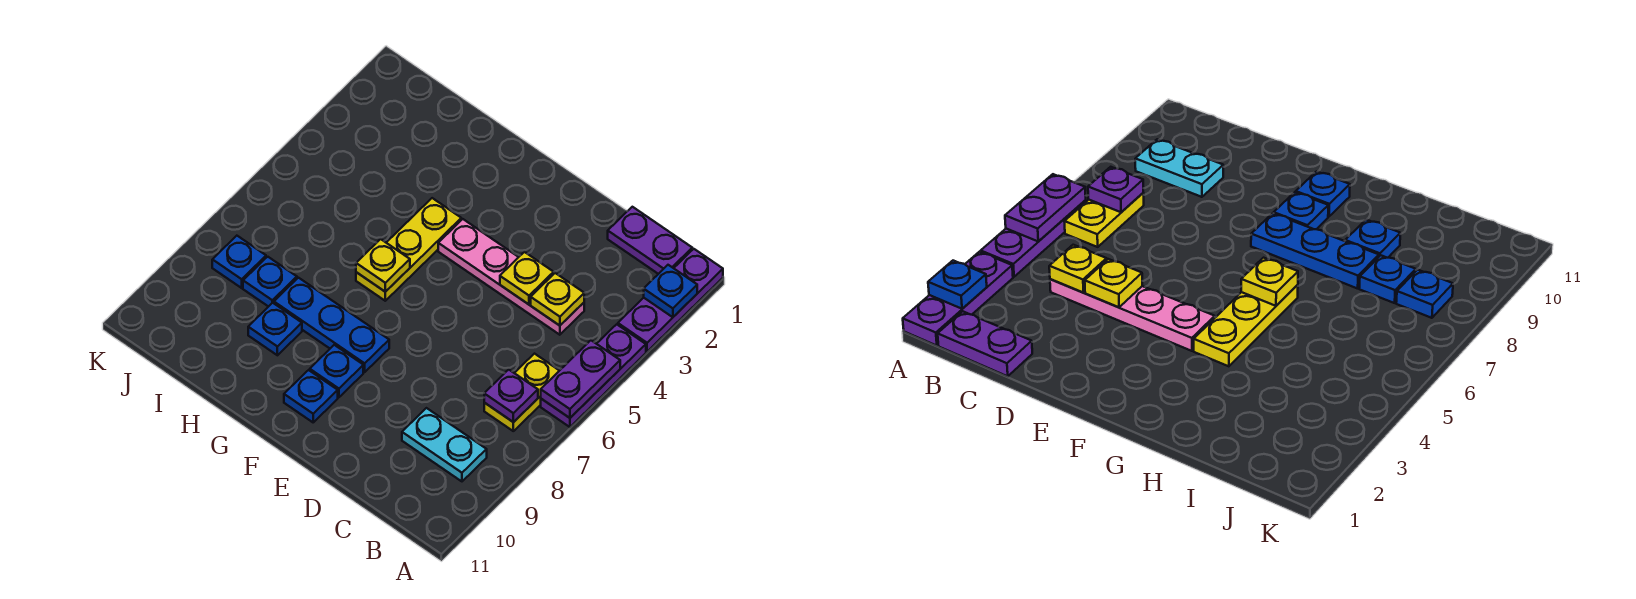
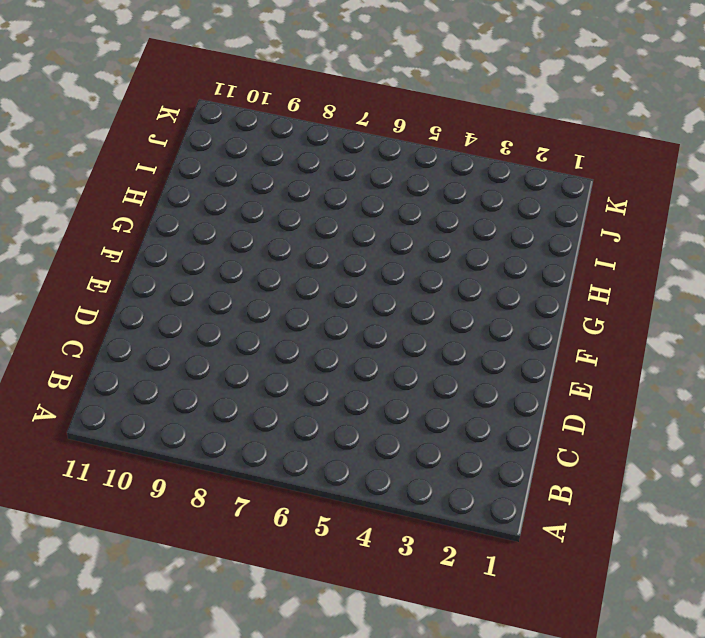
none -> purple 1x3 plate [618,249,723,352]
none -> purple 1x3 plate [541,324,646,427]
none -> purple 1x2 plate [608,207,692,274]

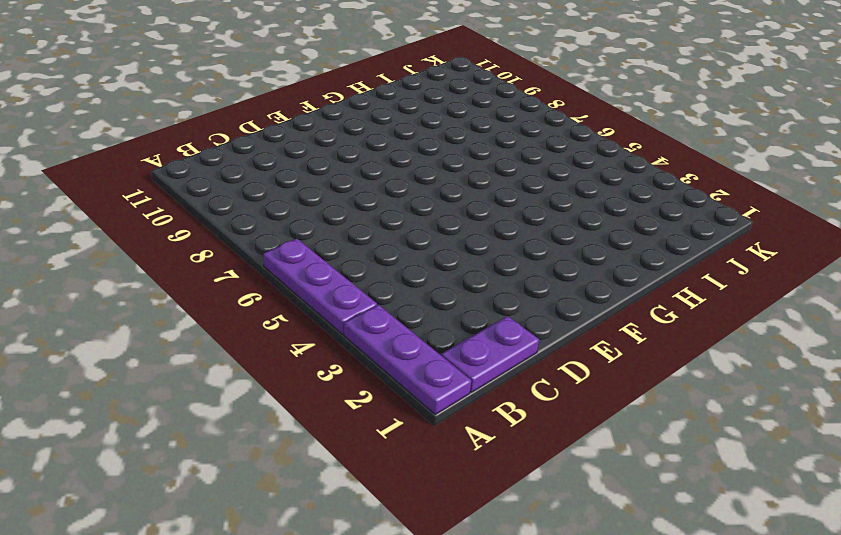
none -> yellow 1x2 plate [484,354,559,431]
none -> cyan 1x2 plate [402,408,487,481]
none -> pink 1x4 plate [438,219,584,335]

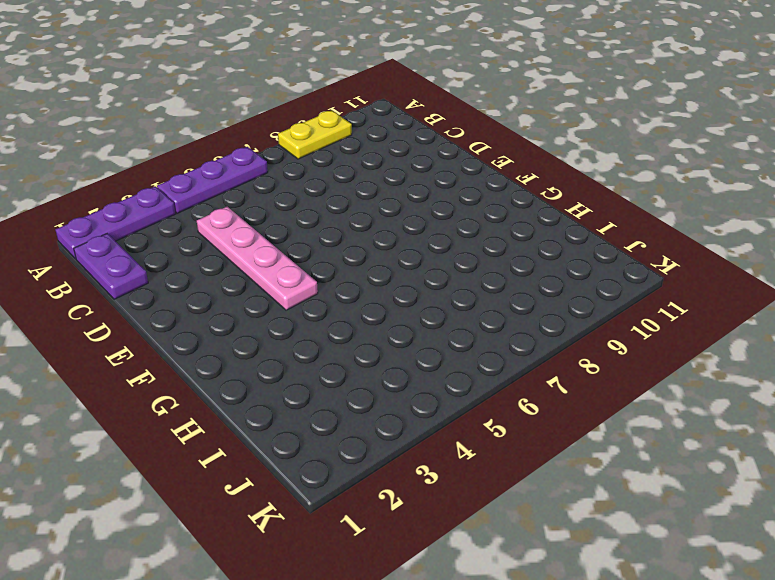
yellow 1x2 plate [278,110,352,159] -> yellow 1x2 plate moved to [484,354,559,431]
none -> cyan 1x2 plate [402,408,487,481]
none -> blue 1x3 plate [274,278,389,372]
none -> blue 1x1 plate [310,345,363,397]

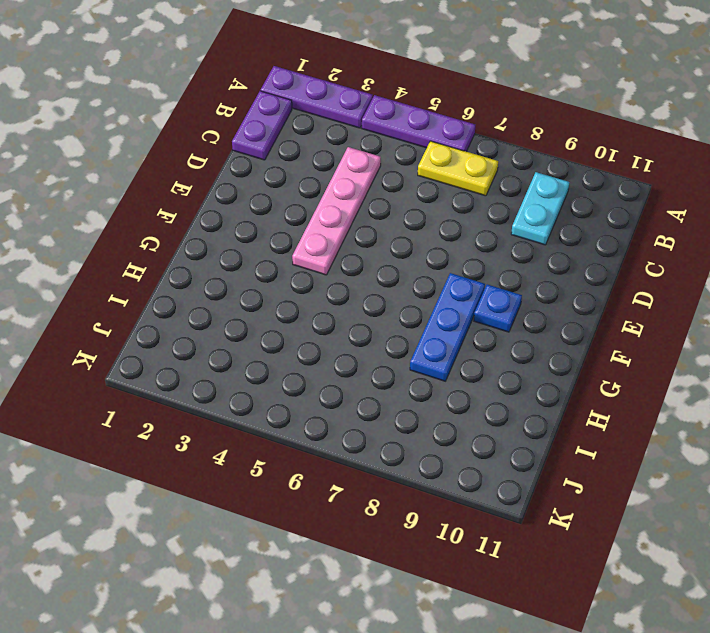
none -> blue 1x1 plate [284,370,338,422]
none -> yellow 1x3 plate [356,198,461,301]
none -> blue 1x1 plate [248,303,302,355]

